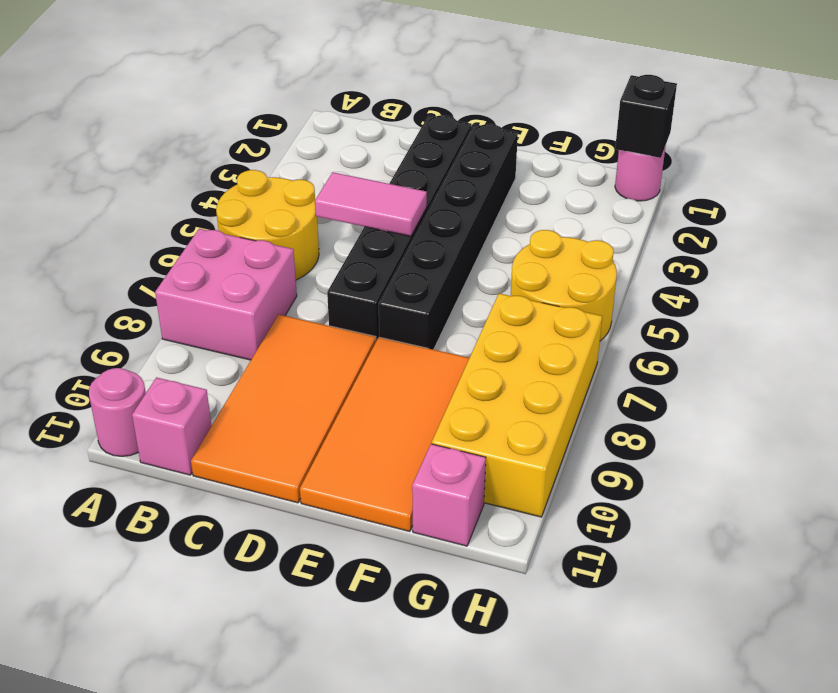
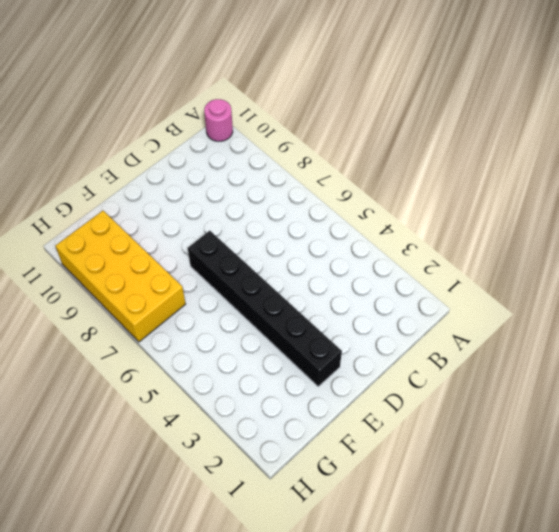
none -> yellow 2x2 round brick [216,170,319,280]
none -> pink 2x2 brick [155,229,297,360]
none -> pink 1x1 brick [132,377,211,475]

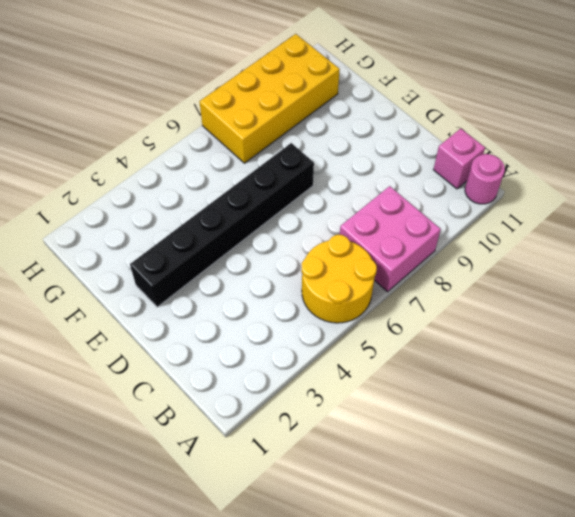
none -> orange 2x4 tile [191,314,376,503]
none -> black 1x6 brick [327,115,472,341]
none -> orange 2x4 tile [300,337,469,532]

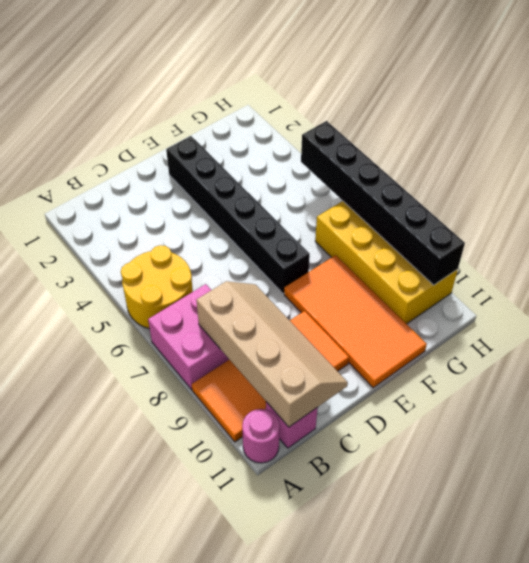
orange 2x4 tile [192,311,349,442] -> orange 2x4 tile turned to [191,314,376,503]
tan 2x4 slope [196,281,348,427] -> none
black 1x6 brick [301,121,465,285] -> black 1x6 brick moved to [327,115,472,341]
none -> yellow 2x2 round brick [511,230,617,341]
none -> pink 1x1 brick [412,444,486,546]
none -> pink 1x1 round brick [615,146,666,201]

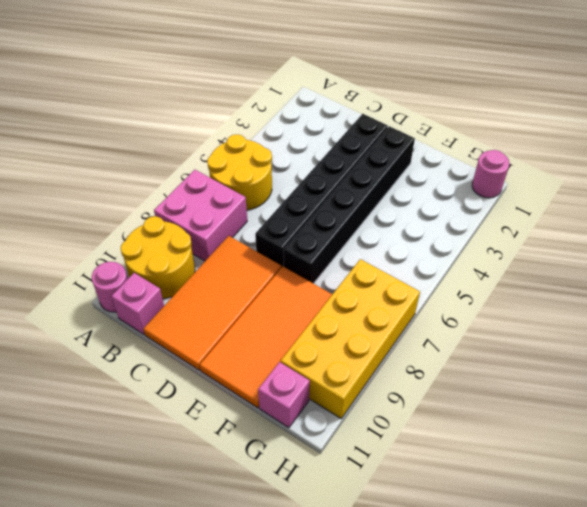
yellow 2x2 round brick [121,216,195,299] -> yellow 2x2 round brick moved to [511,230,617,341]
none -> pink 1x2 tile [315,172,427,236]
none -> black 1x1 brick [615,75,677,158]

